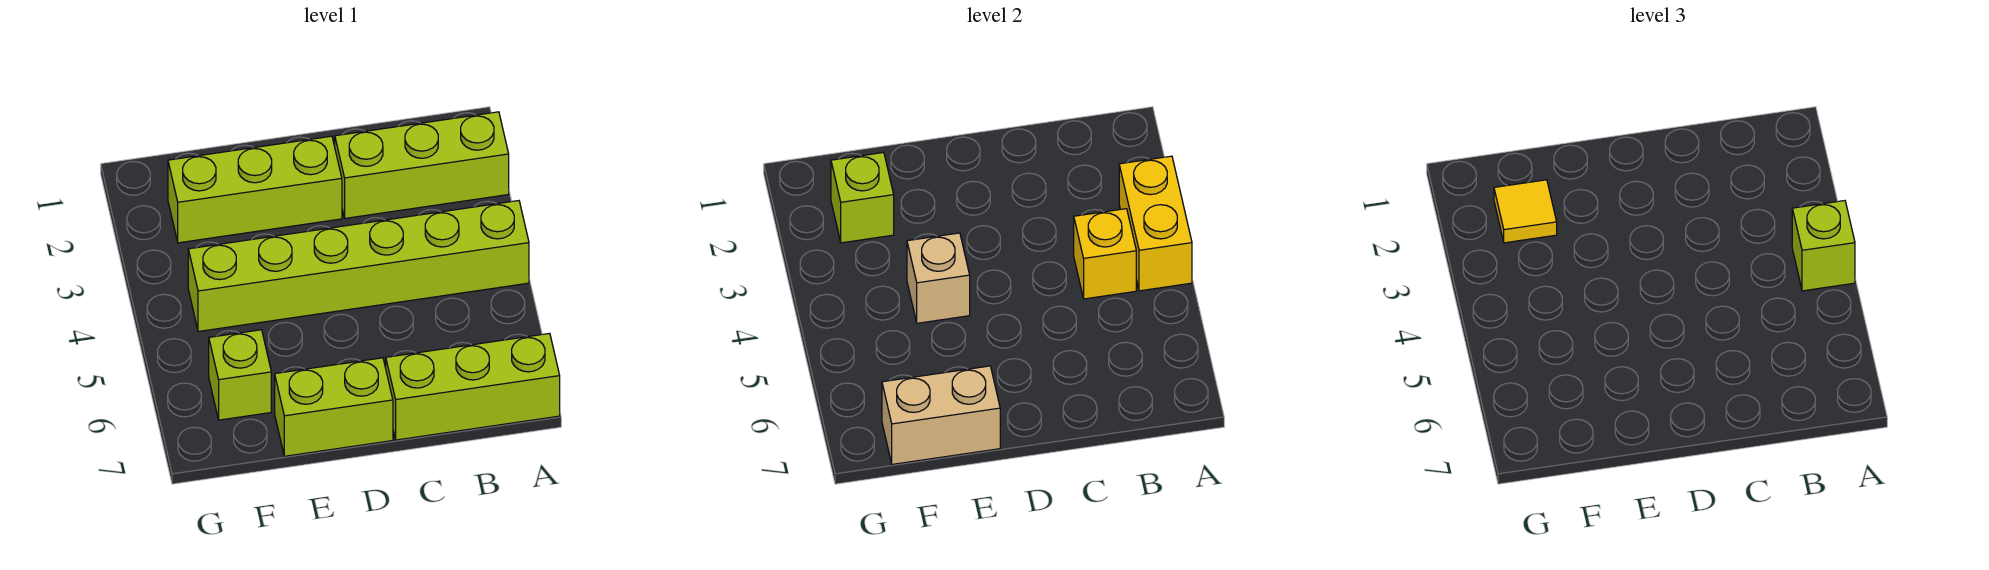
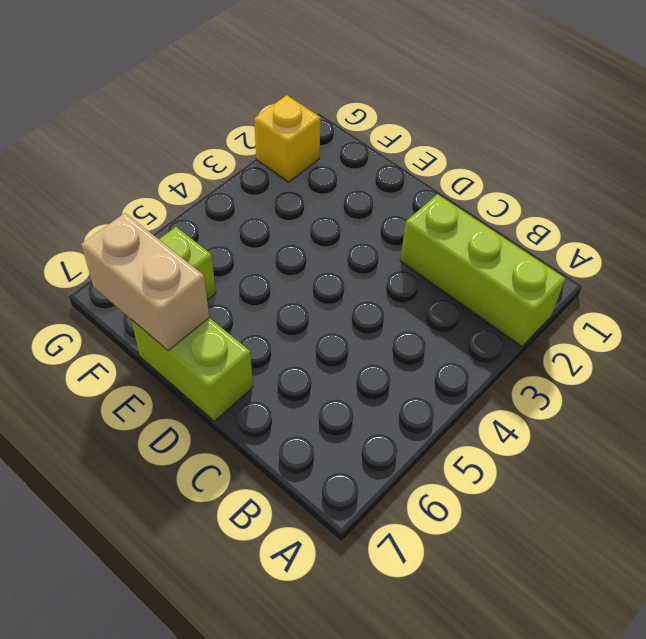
yellow 1x1 brick [254,95,321,182] -> yellow 1x1 brick moved to [1074,209,1136,299]
none -> lime 1x6 brick [188,201,529,332]
none -> lime 1x3 brick [386,333,560,440]
none -> lime 1x3 brick [168,136,342,243]

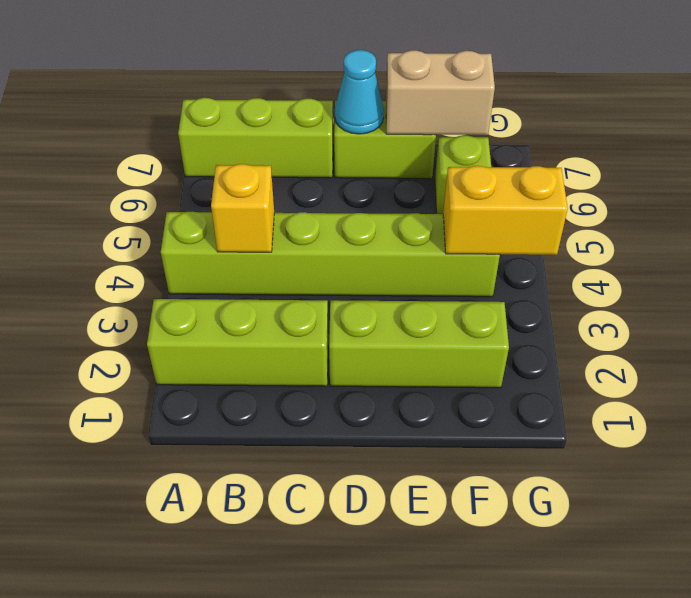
cyan 1x1 cone [335,50,384,134] -> none
yellow 1x2 brick [443,166,568,255] -> yellow 1x2 brick turned to [1119,156,1192,291]
none -> tan 1x1 brick [907,233,970,323]
none -> lime 1x1 brick [831,153,894,243]
none -> lime 1x1 brick [1792,201,1855,291]

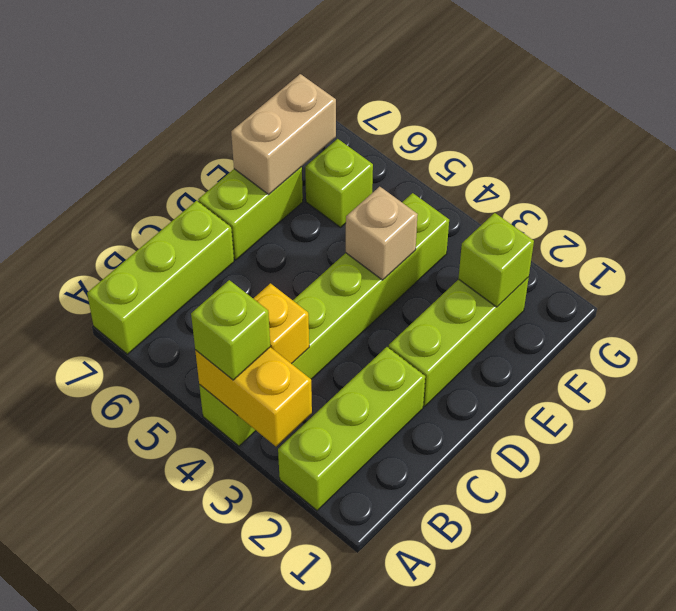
none -> yellow 1x1 tile [1494,180,1557,243]

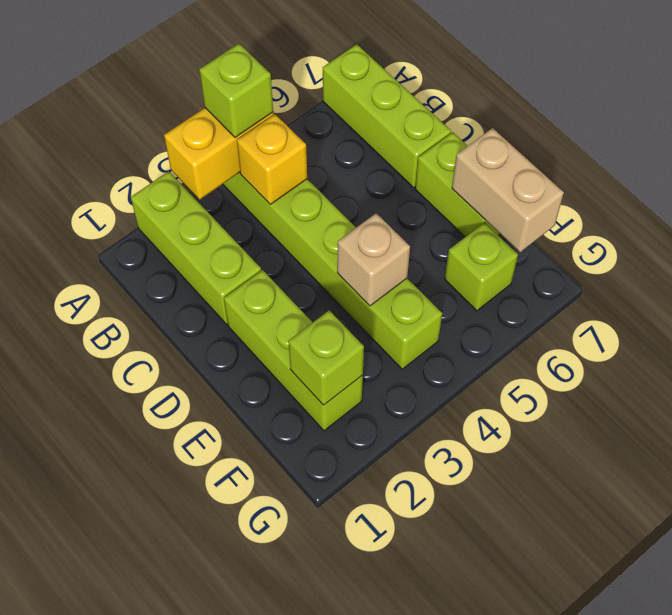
none -> yellow 1x1 tile [1494,180,1557,243]

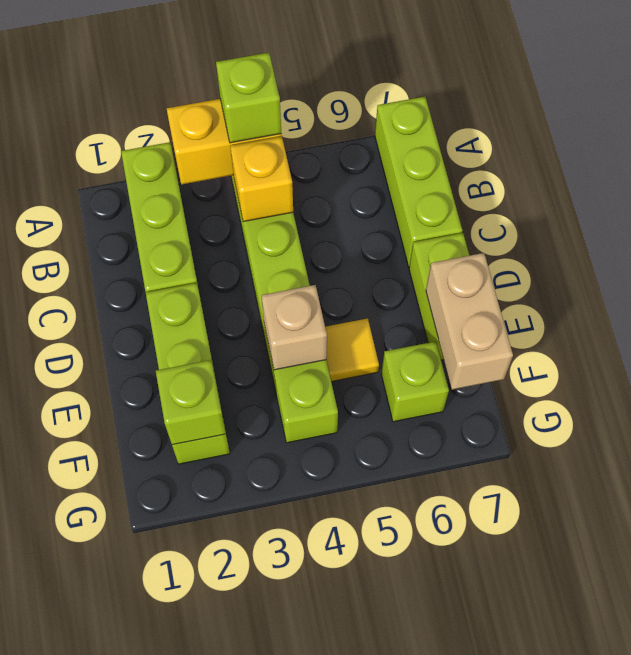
yellow 1x1 tile [325,318,379,382] -> yellow 1x1 tile moved to [1494,180,1557,243]

